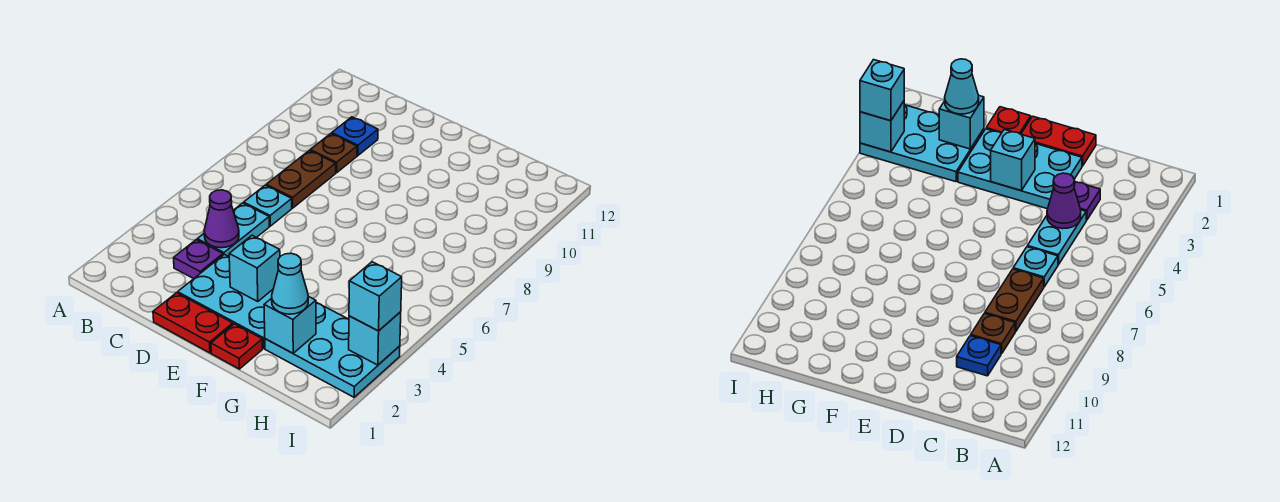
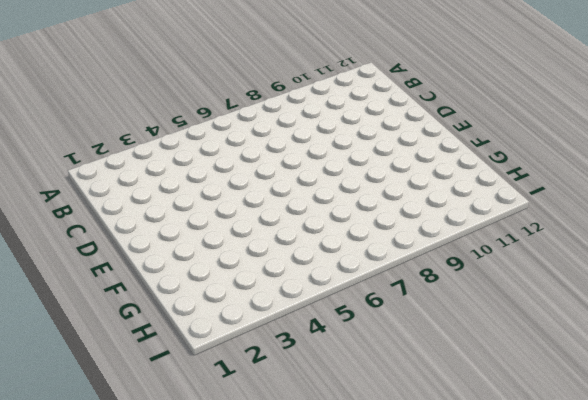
none -> purple 1x1 plate [174,240,223,279]
none -> cyan 1x2 plate [197,203,269,256]
none -> cyan 1x1 plate [244,185,292,226]

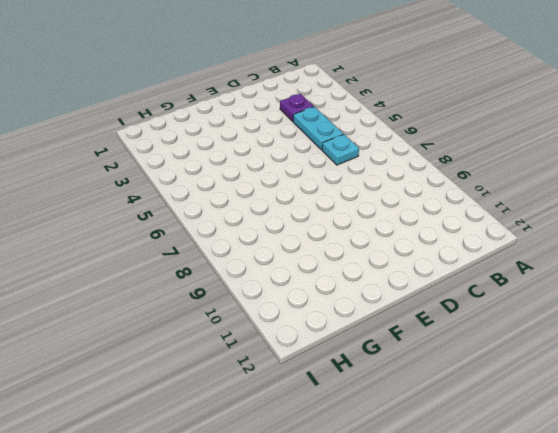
none -> brown 1x2 plate [266,151,336,208]
none -> brown 1x1 plate [310,134,357,173]
none -> blue 1x1 plate [332,117,378,156]

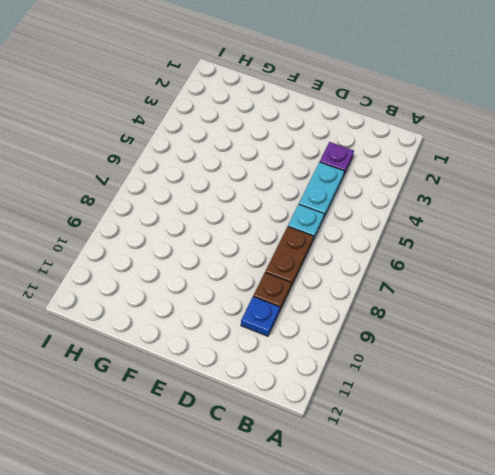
none -> red 1x2 plate [153,293,233,353]
none -> cyan 2x3 plate [178,254,273,348]
none -> red 1x1 plate [211,324,262,369]

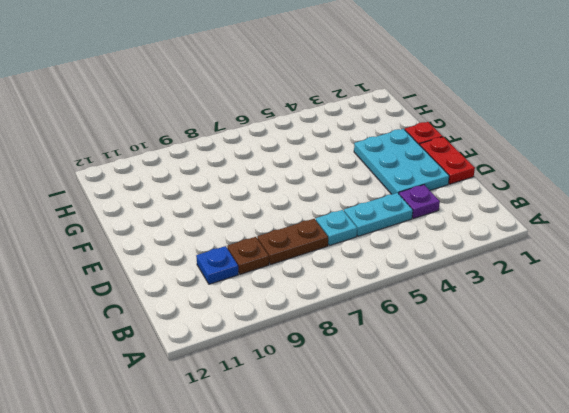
none -> cyan 2x3 plate [265,302,400,397]
none -> purple 1x1 cone [204,190,239,248]
none -> cyan 1x1 brick [229,235,280,302]

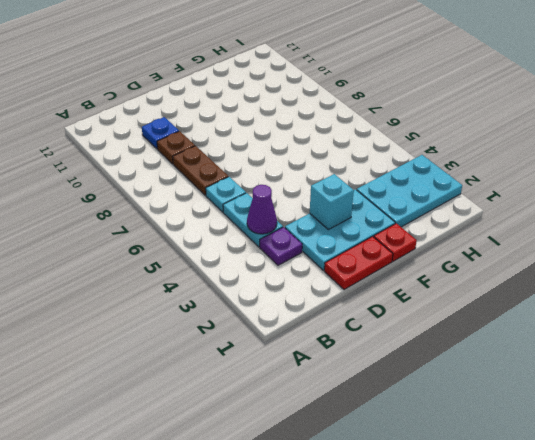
none -> cyan 1x1 brick [264,296,316,353]
none -> cyan 1x1 brick [349,312,401,365]
none -> cyan 1x1 cone [272,253,308,314]

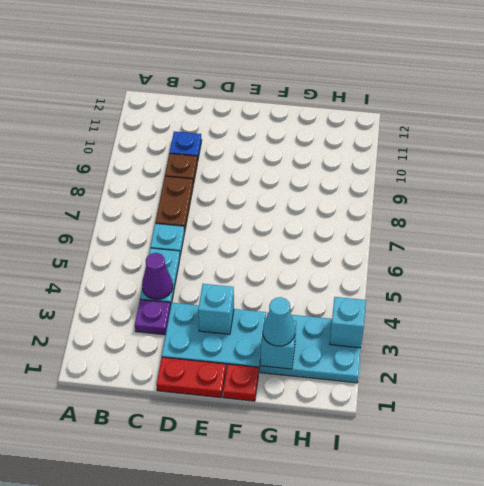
none -> cyan 1x1 brick [349,262,402,331]

